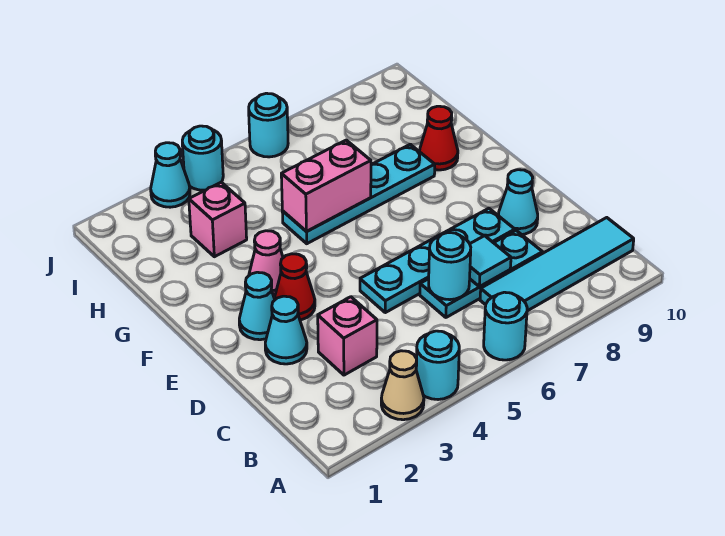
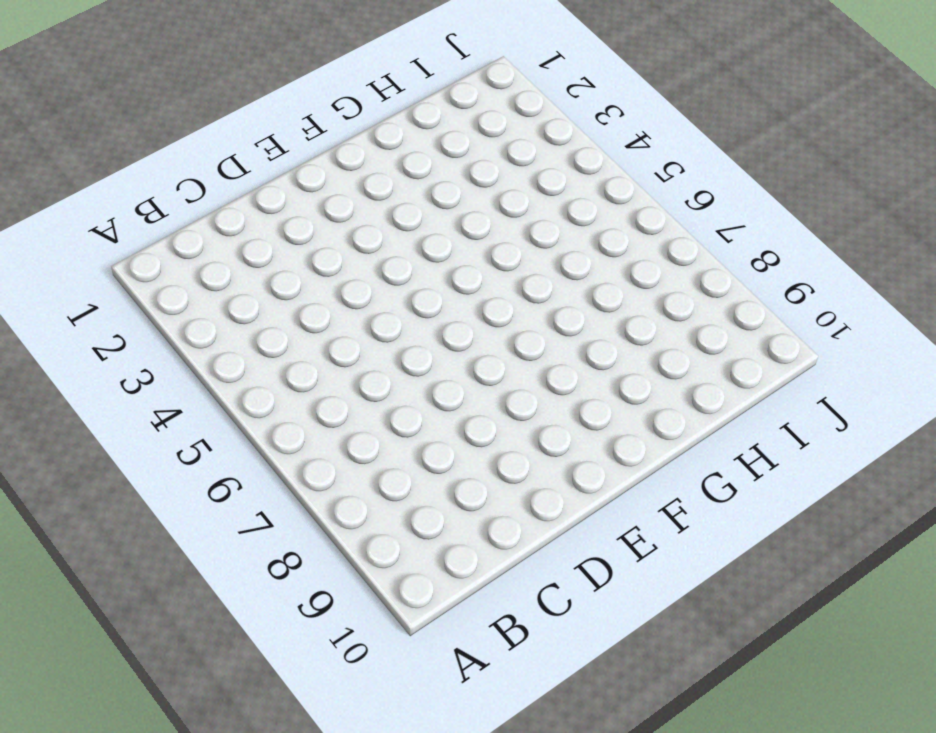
none -> tan 1x1 cone [381,351,424,420]
none -> cyan 1x1 round brick [416,331,459,400]
none -> cyan 1x1 round brick [484,292,527,360]

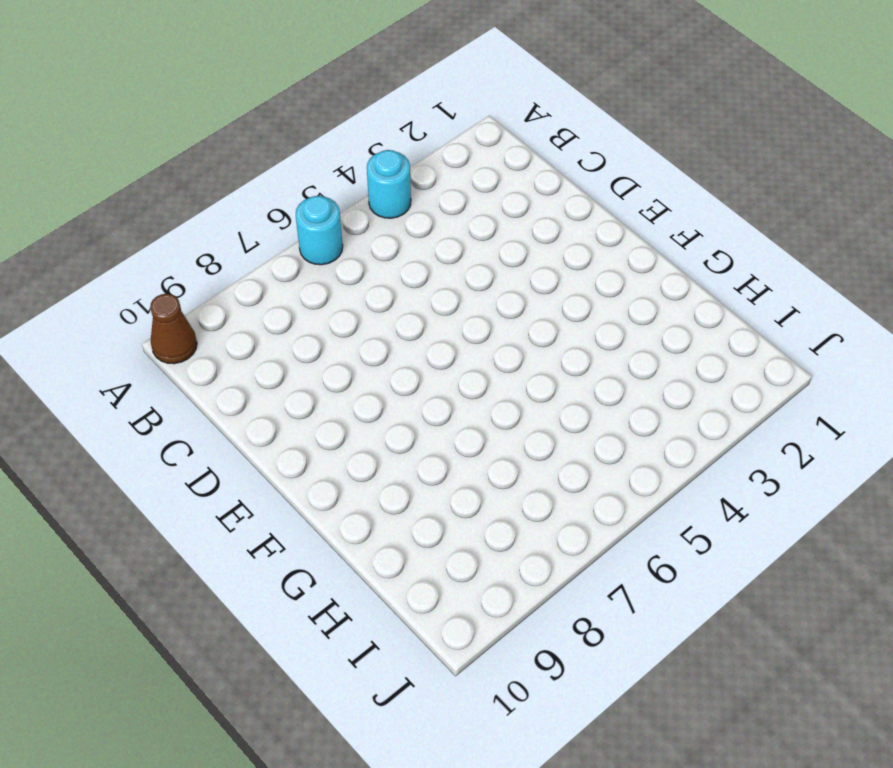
brown 1x1 cone [150,294,197,364] -> none
none -> tan 1x1 cone [381,351,424,420]
none -> cyan 1x4 tile [480,218,634,311]
none -> pink 1x1 brick [318,297,377,375]

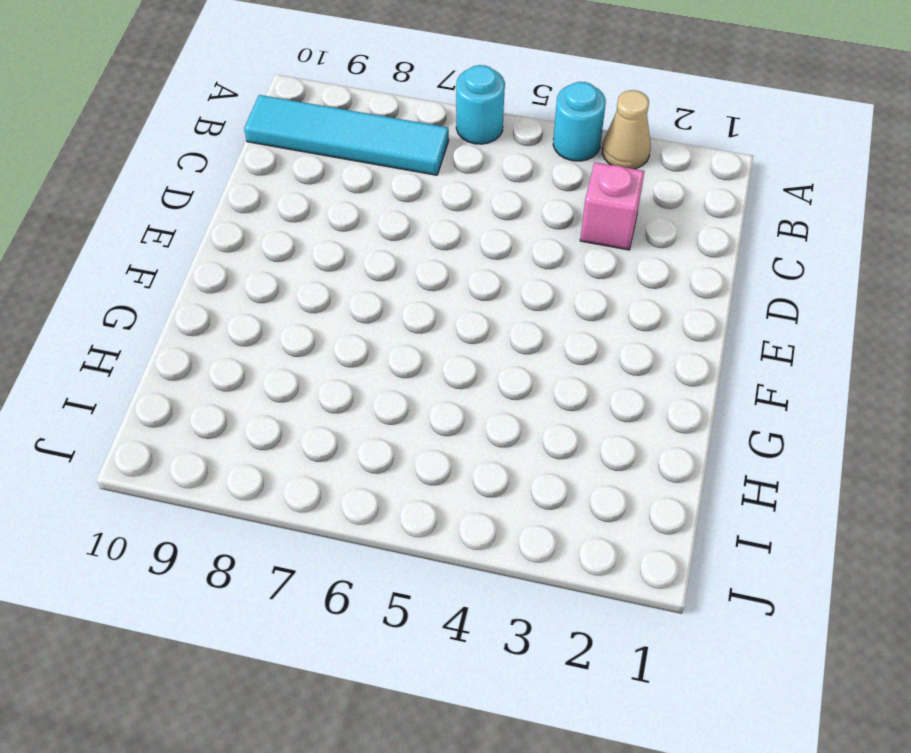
none -> cyan 1x3 plate [420,231,542,317]
none -> cyan 1x1 cone [265,296,307,364]
none -> cyan 1x4 plate [360,208,515,313]

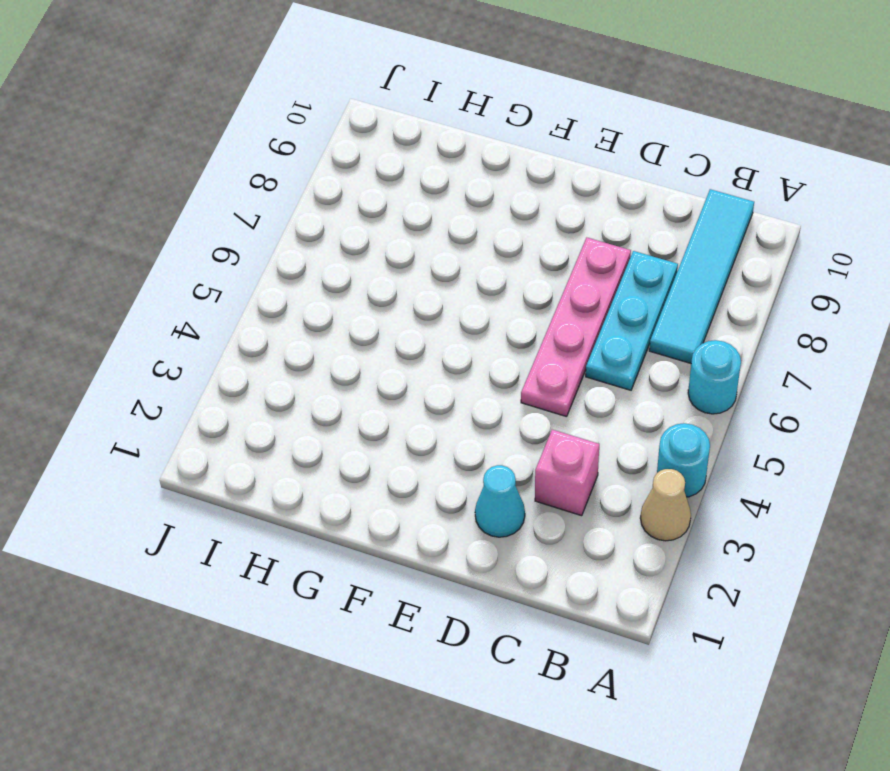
pink 1x4 plate [521,238,631,417] -> cyan 1x4 plate [360,208,515,313]
none -> cyan 1x1 cone [498,170,538,235]
none -> cyan 1x1 cone [239,272,275,340]
none -> red 1x1 cone [274,254,315,320]

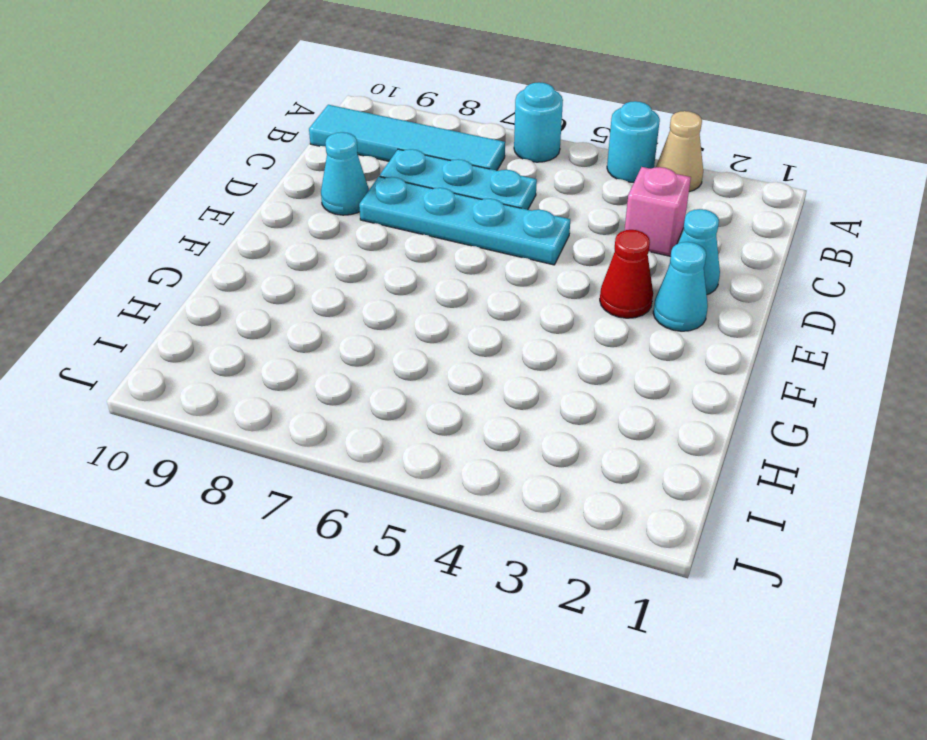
none -> pink 1x1 cone [249,231,283,296]
none -> cyan 1x4 plate [282,144,435,244]
none -> red 1x1 cone [420,106,458,170]

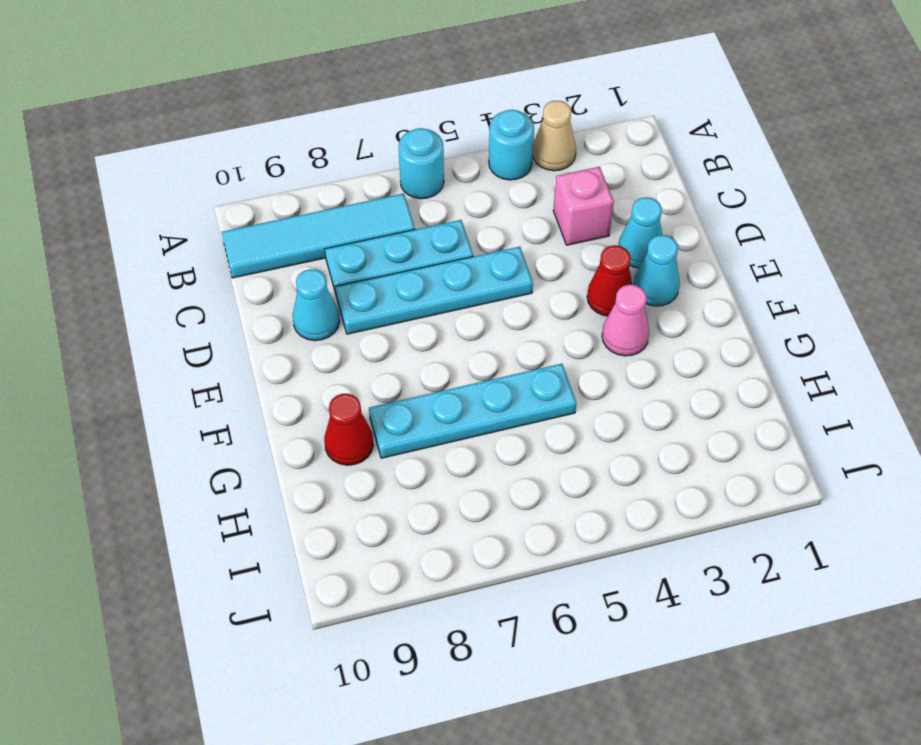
none -> pink 1x1 brick [189,182,247,257]
none -> cyan 1x1 cone [151,143,190,207]
none -> cyan 1x1 round brick [182,126,223,190]

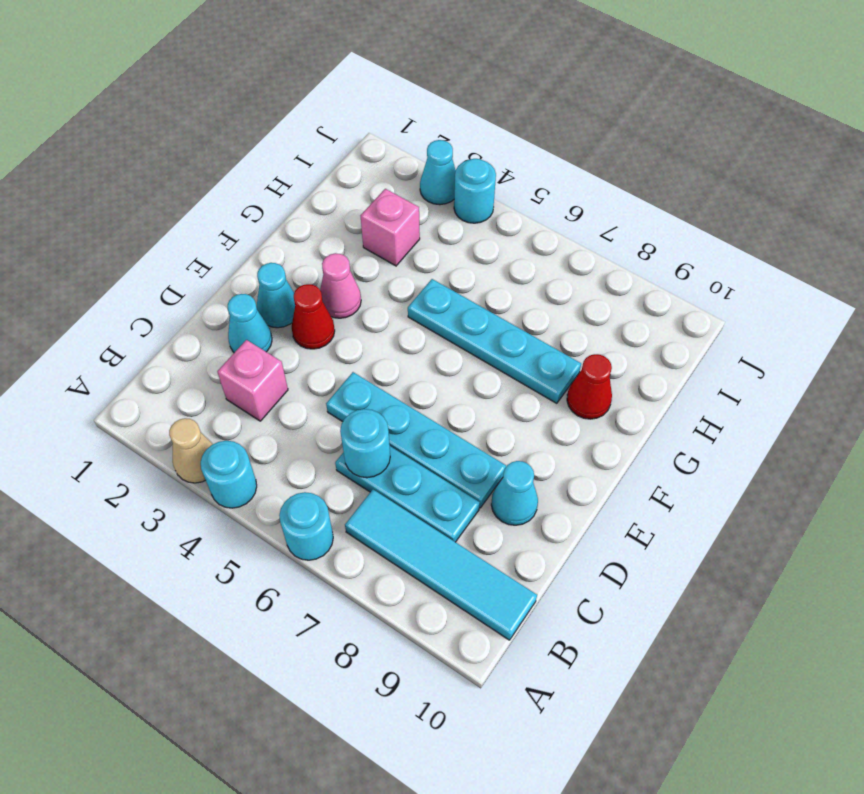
none -> cyan 1x1 round brick [249,93,288,157]
none -> cyan 1x1 tile [470,236,511,287]
none -> pink 1x2 brick [281,140,371,232]

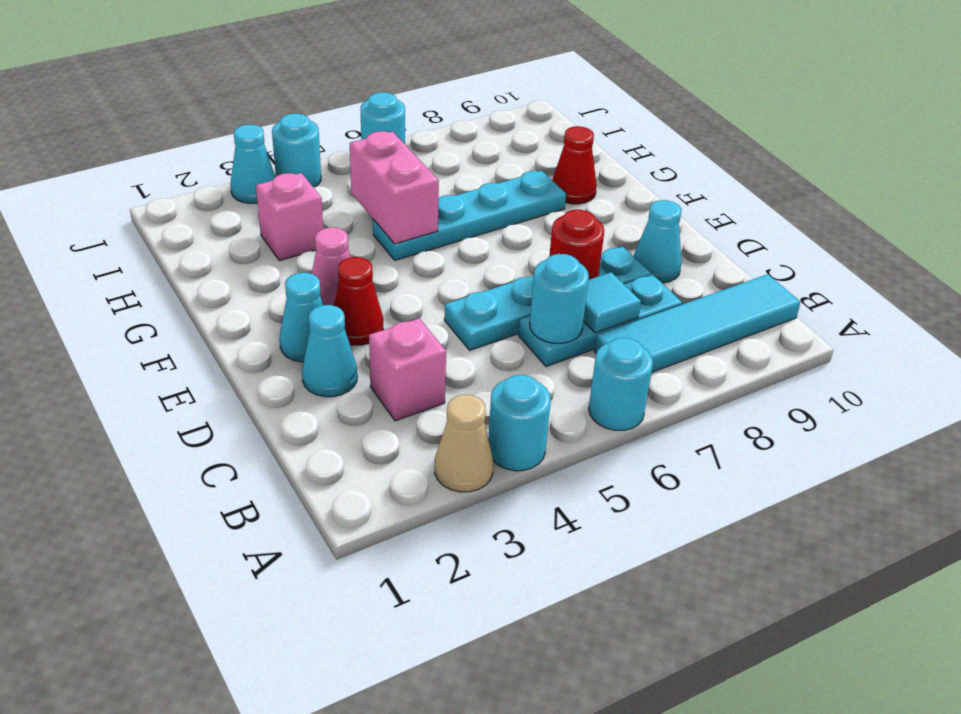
red 1x1 round brick [549,210,604,279] -> none
pink 1x2 brick [350,131,439,244] -> pink 1x2 brick turned to [281,140,371,232]

